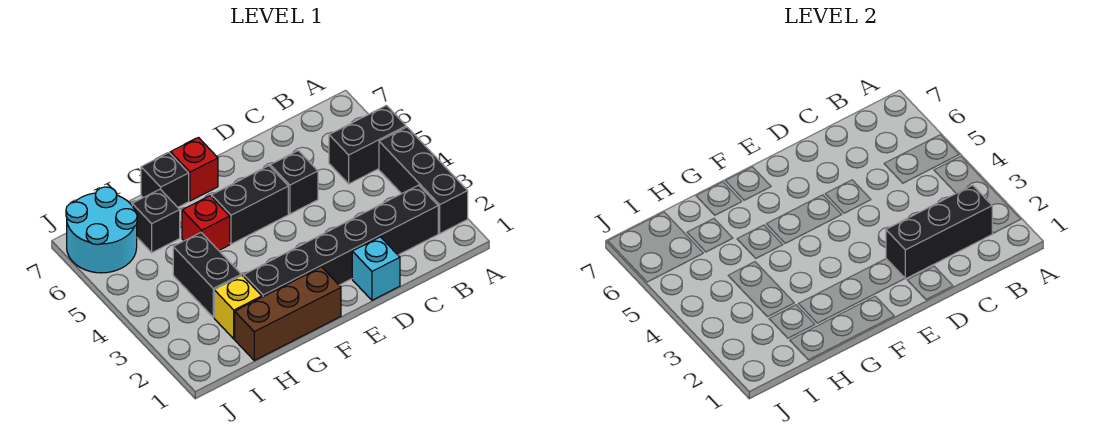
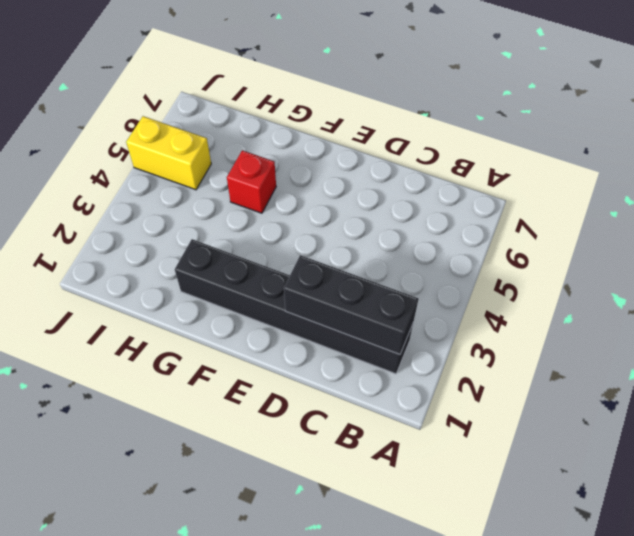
yellow 1x2 brick [126,116,211,190] -> none
none -> black 1x3 brick [379,127,468,233]
none -> black 1x2 brick [329,105,406,184]
none -> cyan 1x1 brick [352,237,400,300]

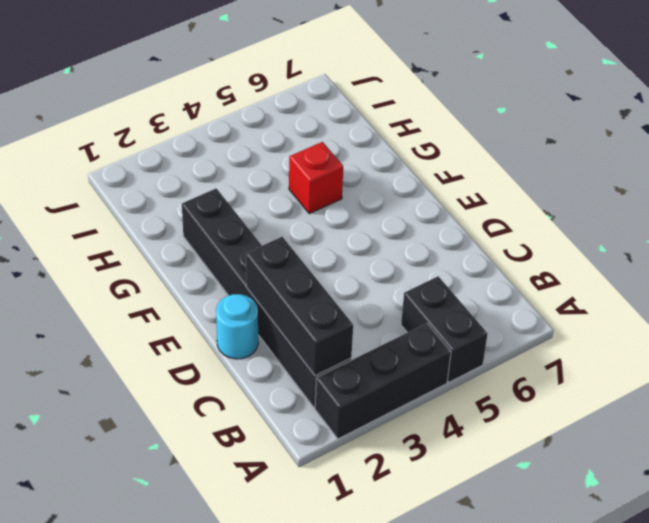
cyan 1x1 round brick [216,294,258,359] -> cyan 1x1 brick [352,237,400,300]
none -> black 1x1 brick [270,151,318,214]
none -> black 1x2 brick [212,166,288,244]
none -> brown 1x3 brick [235,267,341,360]

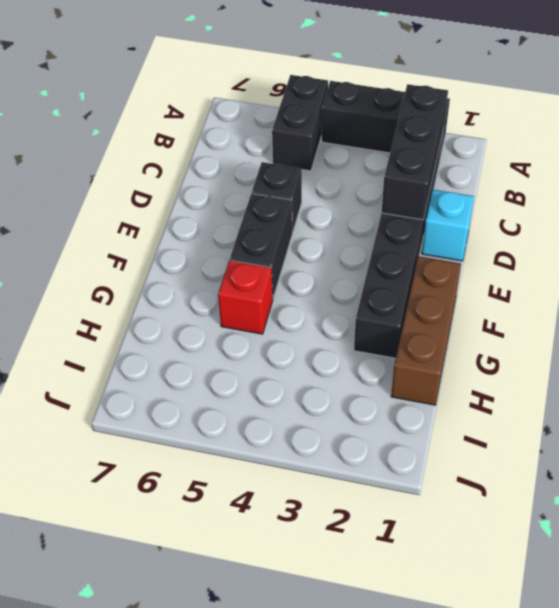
none -> red 1x1 brick [170,138,218,201]
none -> black 1x1 brick [141,153,189,207]
none -> yellow 1x1 brick [214,276,262,339]

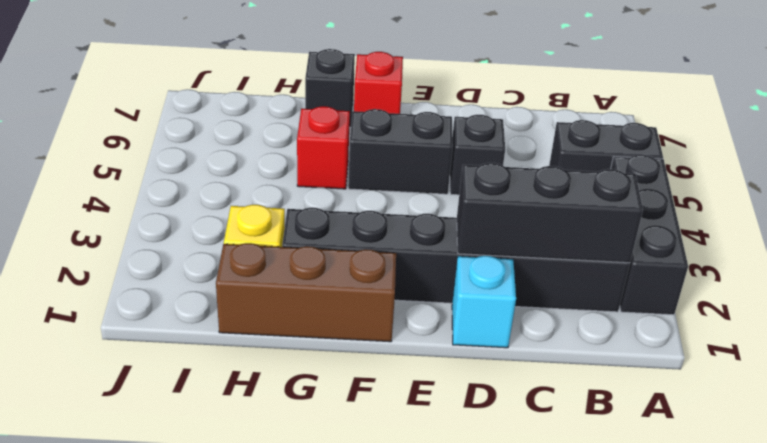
none -> black 1x2 brick [173,233,241,317]
none -> black 1x1 brick [132,189,180,252]
none -> cyan 2x2 round brick [66,187,137,273]

